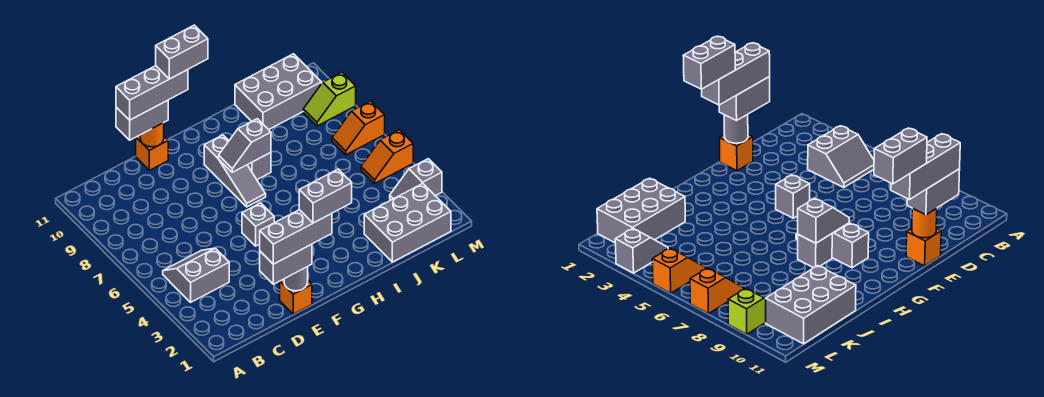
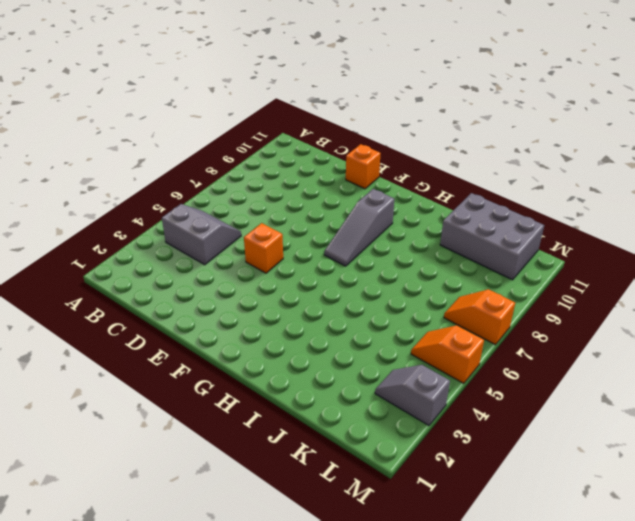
orange 1x1 brick [244,223,283,273] -> orange 1x1 brick moved to [280,279,312,314]
none -> grey 1x1 brick [242,203,274,246]
none -> grey 1x1 brick [248,153,271,180]
none -> grey 2x3 brick [364,184,451,262]

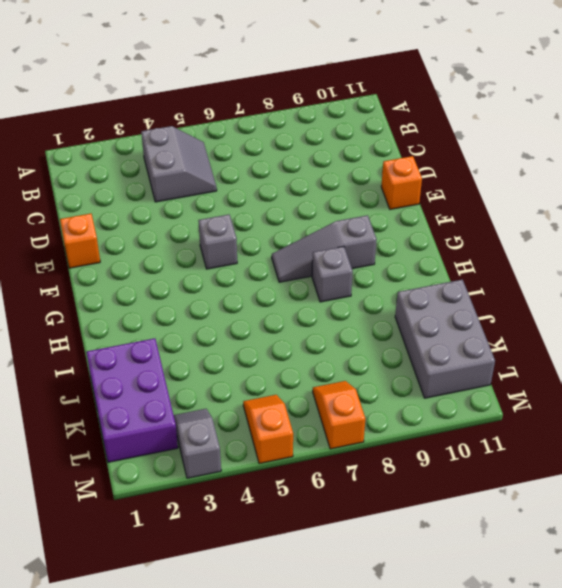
purple 2x3 brick [86,338,178,462] -> grey 2x3 brick [364,184,451,262]
none -> lime 1x2 slope [303,72,356,126]
none -> grey 1x1 round brick [284,267,308,291]
none -> orange 1x1 round brick [140,123,164,147]

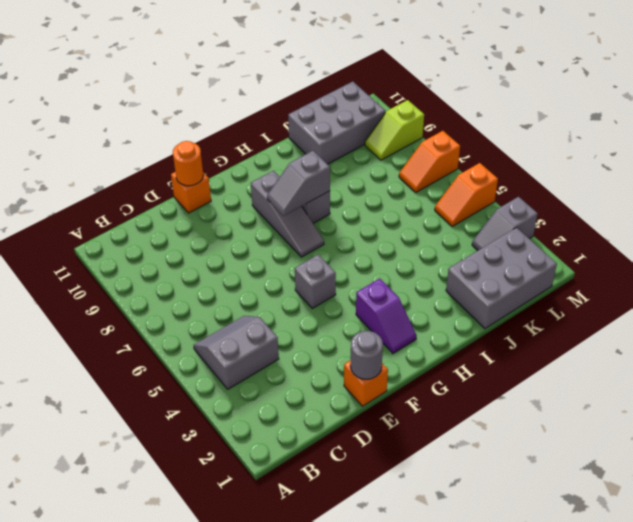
purple 1x2 slope [356,279,417,353] -> none
none -> grey 1x2 brick [260,244,312,284]
none -> grey 1x2 brick [116,100,168,140]
none -> grey 1x3 brick [260,210,332,264]

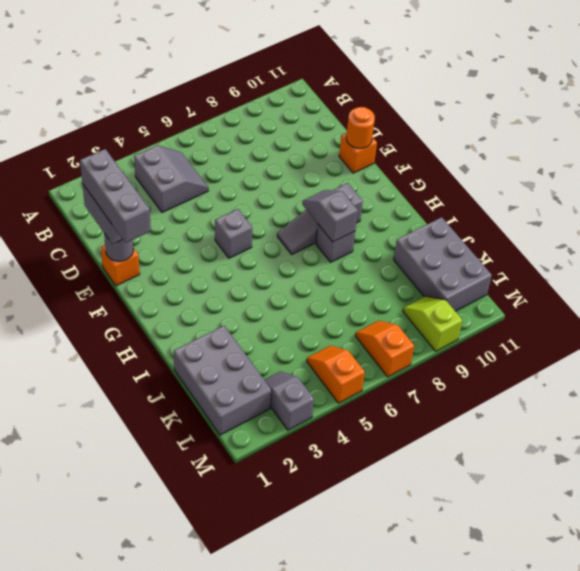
none -> grey 1x2 brick [116,100,168,140]
none -> grey 1x3 brick [116,66,188,120]
none -> grey 1x2 brick [299,169,352,223]

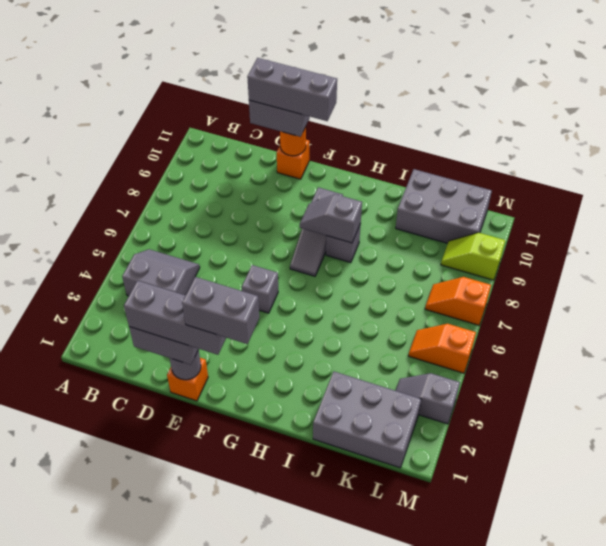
none -> grey 1x2 brick [156,25,208,79]

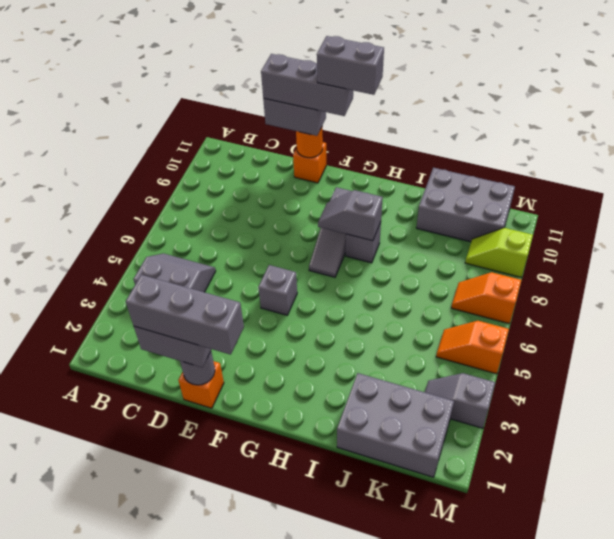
none -> grey 1x2 brick [299,169,352,223]

